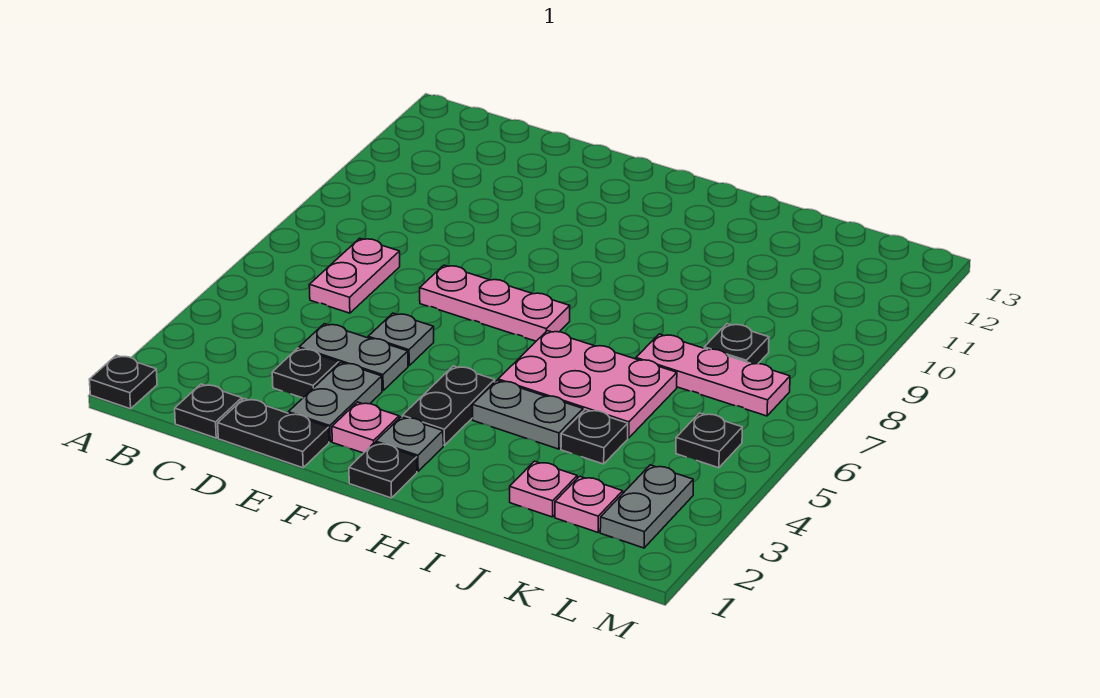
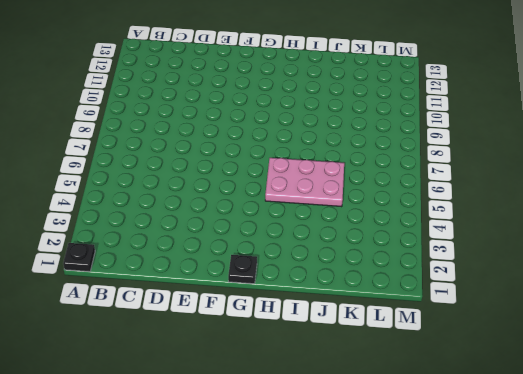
none -> black 1x1 plate [175,384,242,438]
none -> pink 1x2 plate [309,238,400,313]
none -> black 1x2 plate [218,399,329,468]

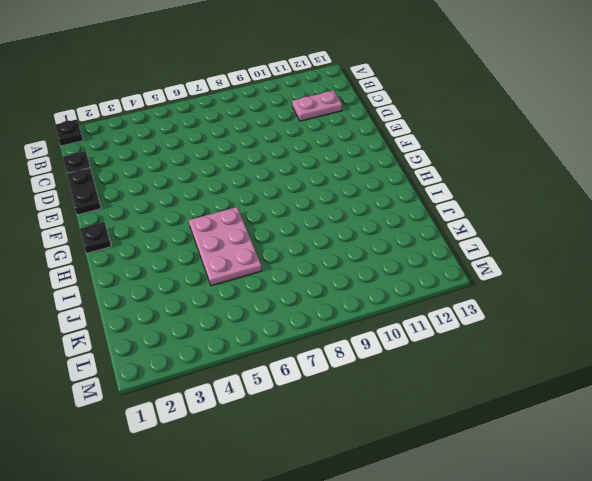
pink 1x2 plate [292,90,342,121] -> pink 1x2 plate moved to [309,238,400,313]
none -> black 1x1 plate [272,348,339,398]
none -> grey 1x2 plate [299,324,408,391]
none -> grey 1x2 plate [288,363,382,442]

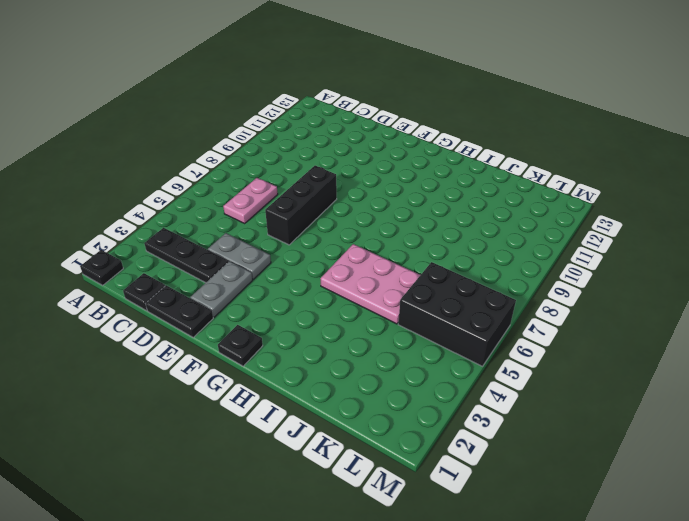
black 1x3 plate [144,228,228,283] -> black 1x1 plate [272,348,339,398]
black 1x3 brick [265,166,337,245] -> pink 1x3 plate [420,265,570,341]
black 2x3 brick [398,262,516,366] -> black 1x1 plate [676,413,742,468]
none -> grey 1x1 plate [368,313,434,366]
none -> pink 1x1 plate [332,402,399,453]
none -> grey 1x1 plate [376,417,443,471]

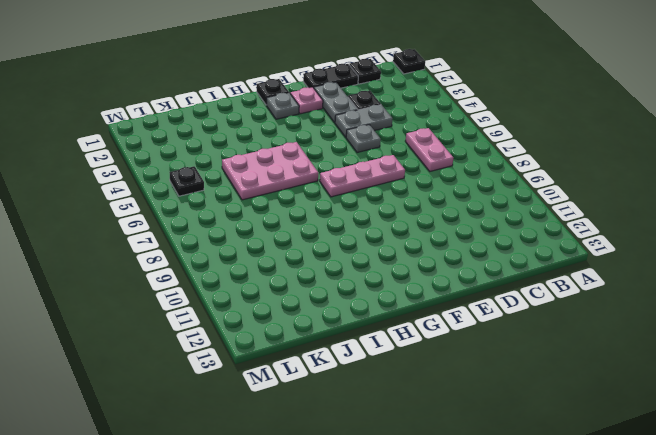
none -> black 1x2 plate [402,366,495,445]
none -> grey 1x2 plate [472,380,583,449]
none -> pink 1x1 plate [510,461,577,517]

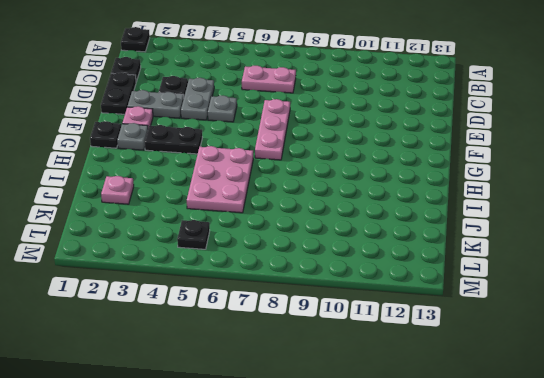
none -> grey 1x2 plate [472,380,583,449]
none -> black 1x1 plate [561,409,628,464]
none -> pink 1x3 plate [636,334,790,416]

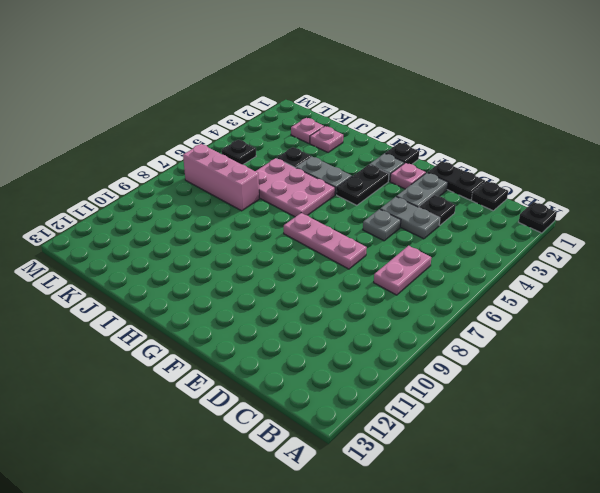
pink 1x3 brick [183,144,259,211] -> pink 1x3 plate [636,334,790,416]
none -> black 1x1 plate [704,324,769,364]
none -> grey 1x2 plate [600,465,693,548]

